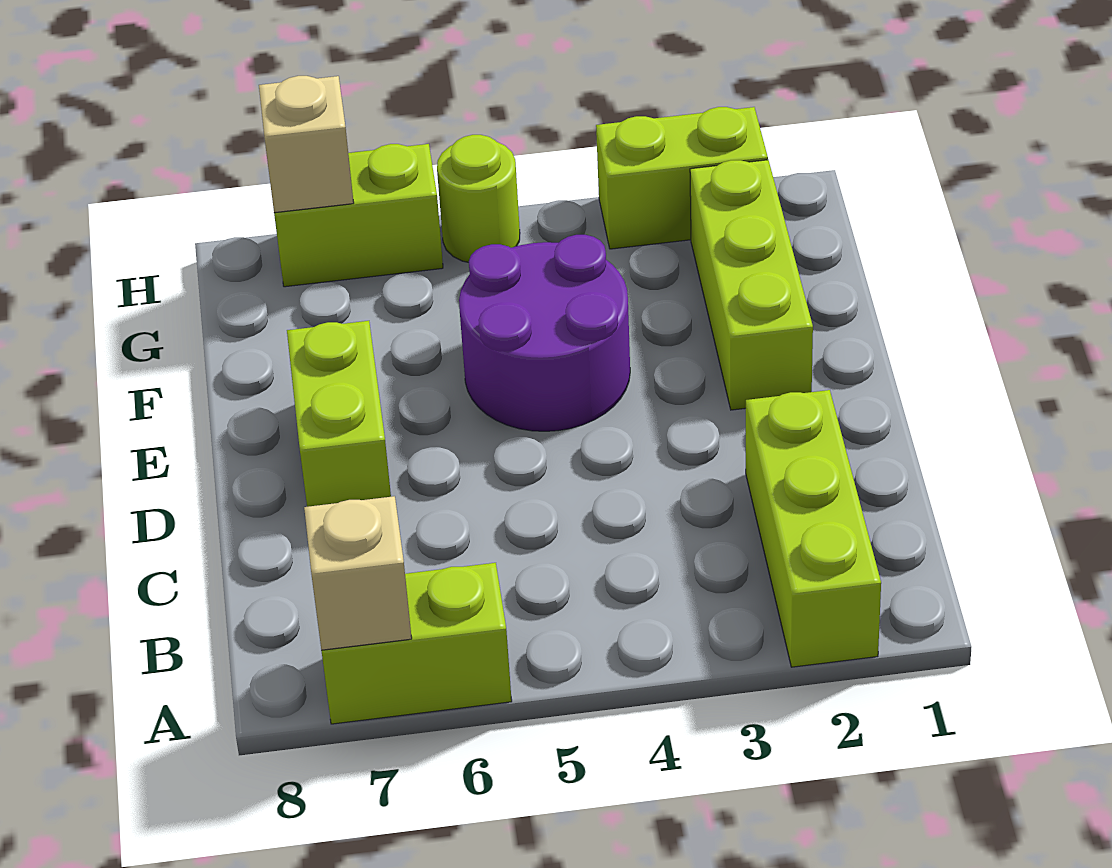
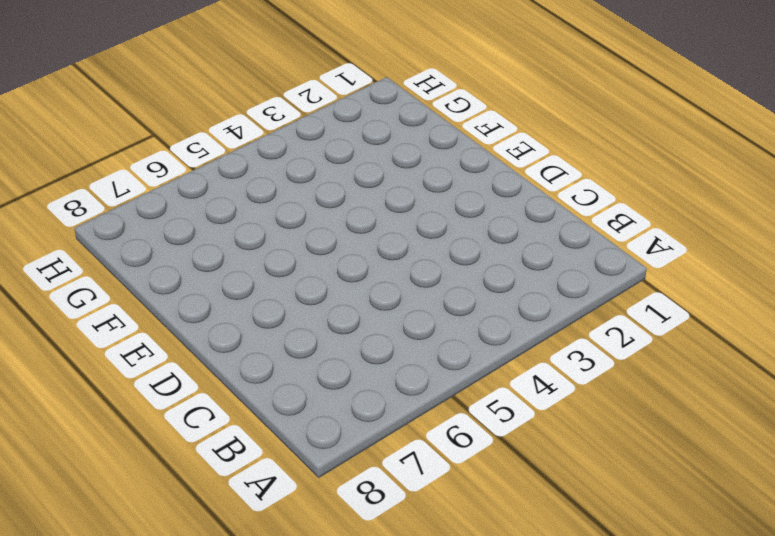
none -> lime 1x3 brick [746,390,881,667]
none -> lime 1x2 brick [321,563,512,724]

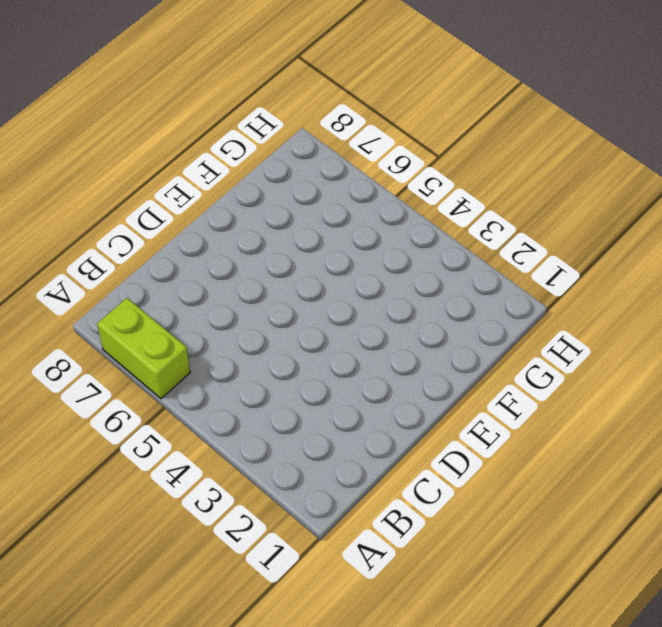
none -> lime 1x3 brick [746,390,881,667]
none -> lime 1x2 brick [287,321,391,507]

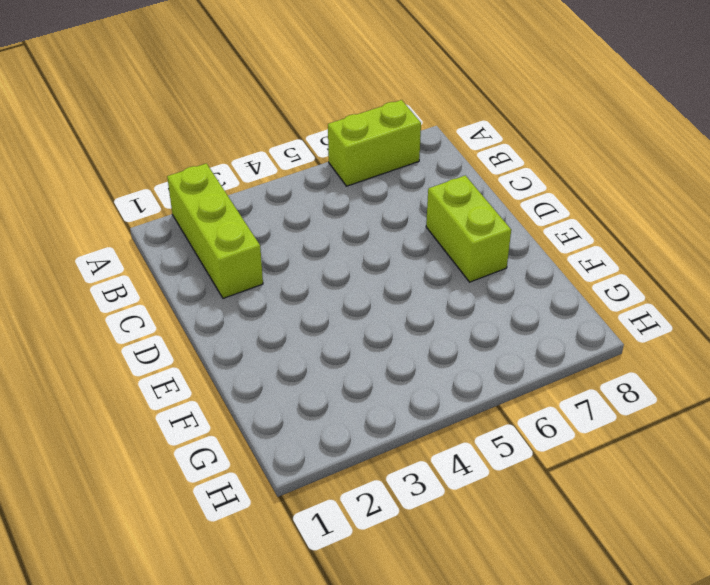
none -> lime 1x3 brick [690,160,813,410]
none -> purple 2x2 round brick [459,235,630,431]

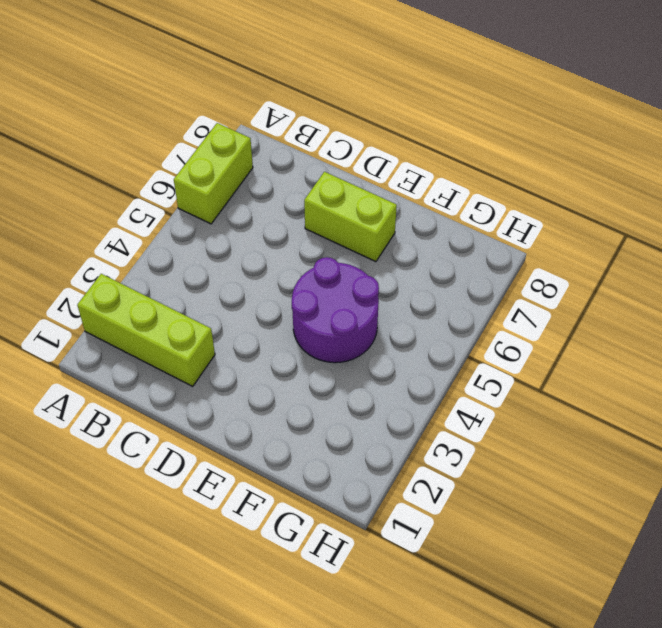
none -> lime 1x3 brick [690,160,813,410]
none -> lime 1x2 brick [596,107,768,249]

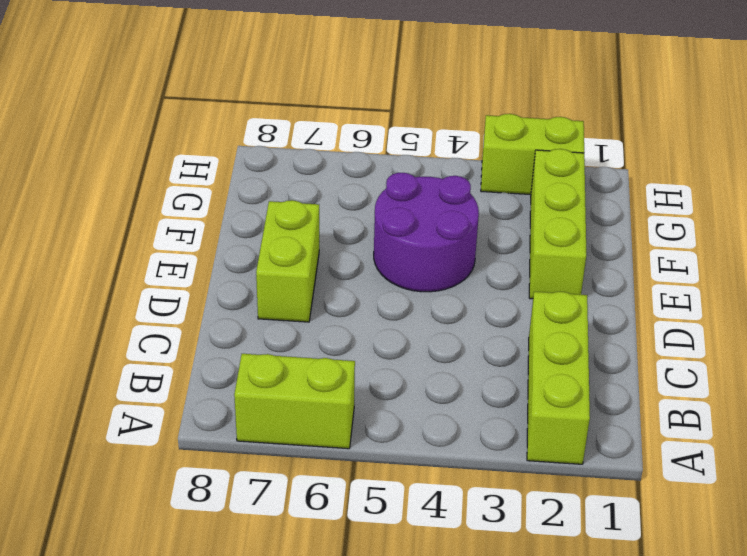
none -> lime 1x1 round brick [437,135,520,262]
none -> lime 1x2 brick [274,144,443,287]

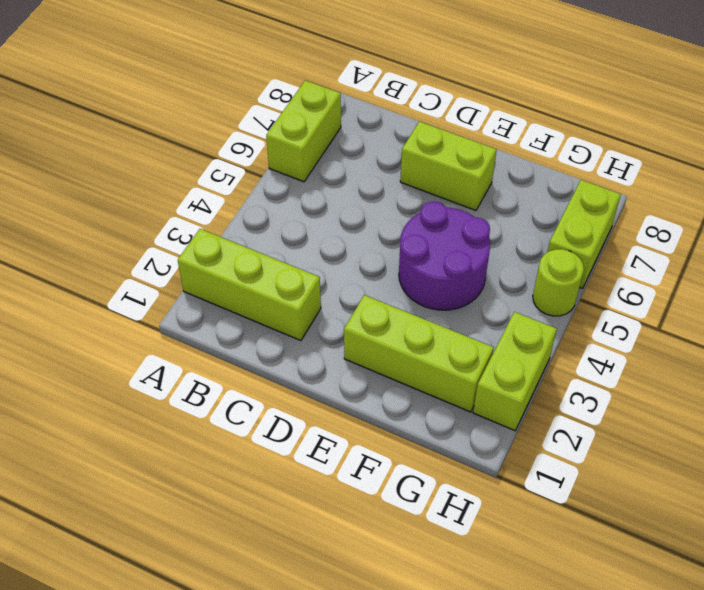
none -> tan 1x1 brick [304,496,412,650]
none -> tan 1x1 brick [259,76,354,213]

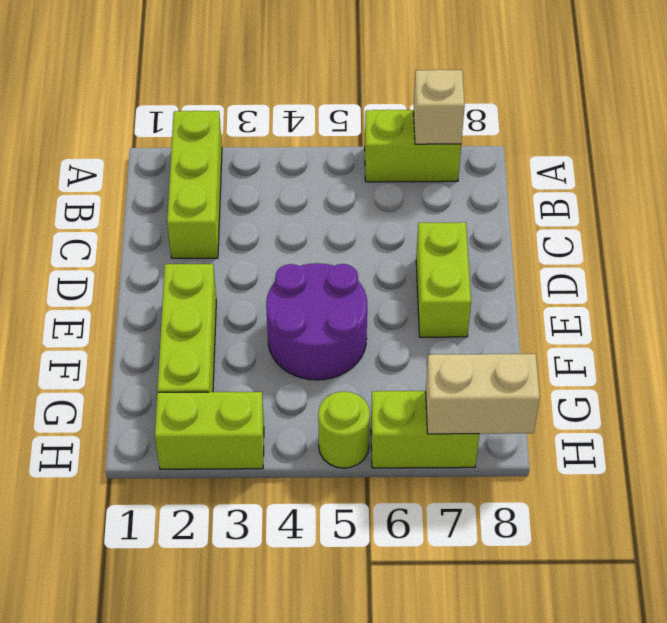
tan 1x2 brick [426,354,540,434] -> tan 1x1 brick [259,76,354,213]

